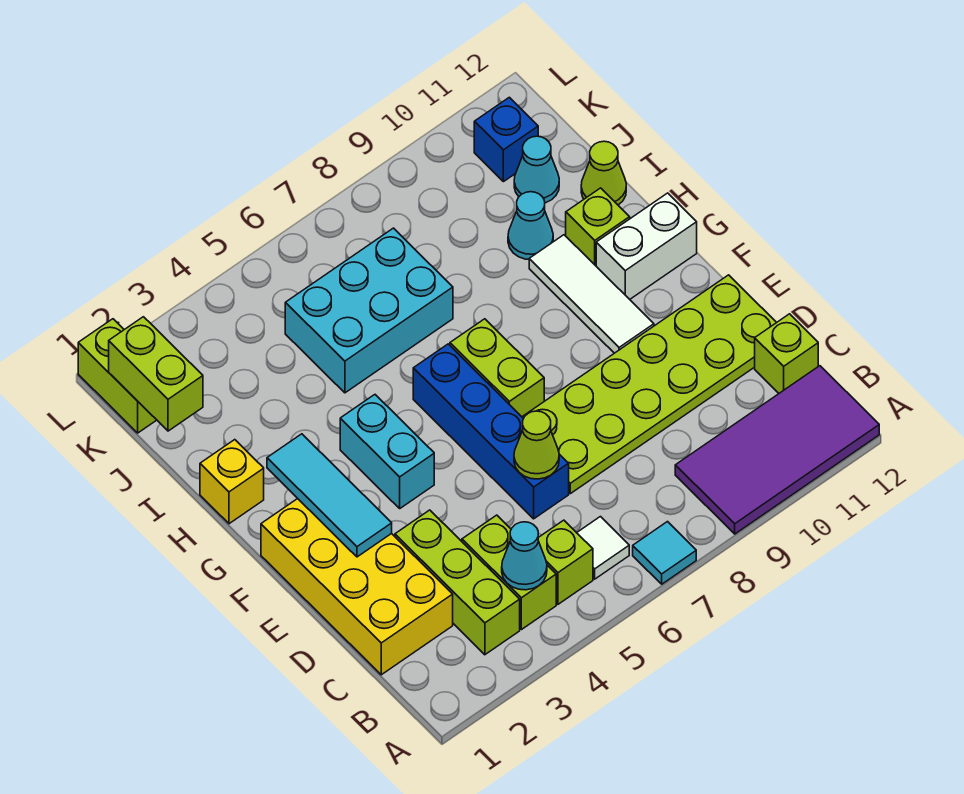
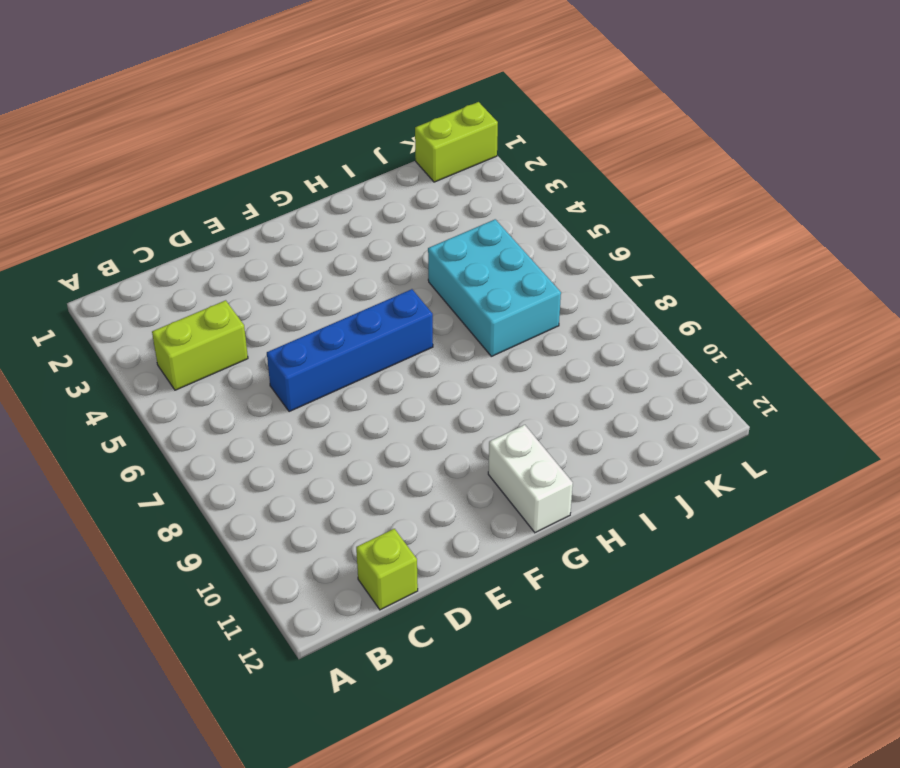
none -> cyan 1x1 tile [633,522,696,584]
none -> purple 2x4 tile [675,366,879,534]
none -> lime 1x3 brick [395,510,520,655]

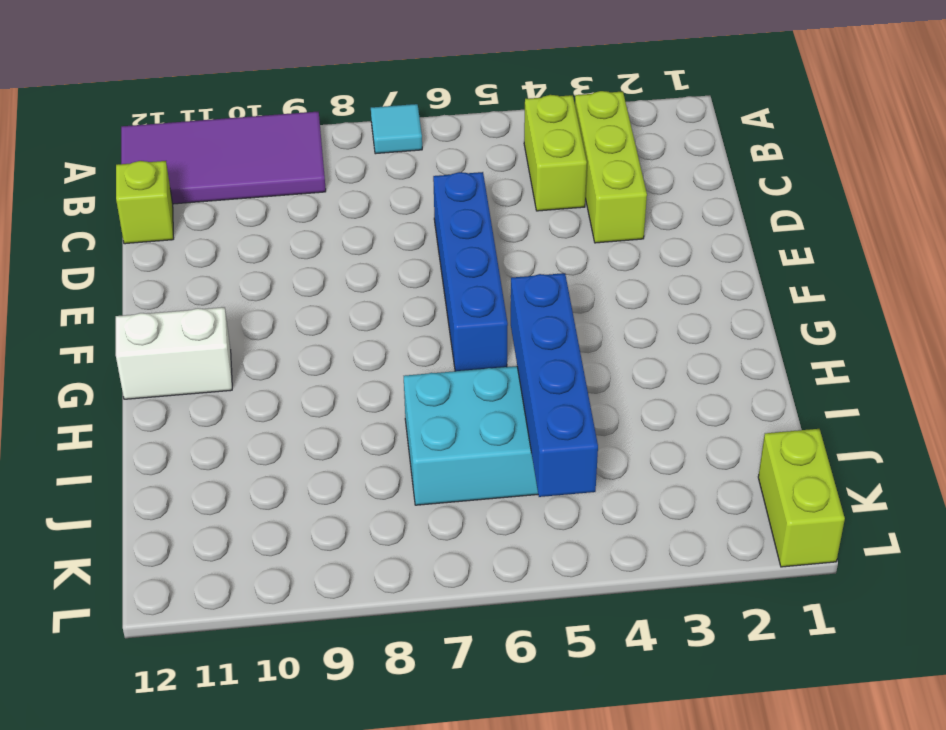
blue 1x4 brick [511,273,598,497] -> none
none -> lime 1x1 brick [538,520,593,604]
none -> white 1x1 tile [577,517,629,579]
none -> yellow 2x4 brick [261,499,453,675]

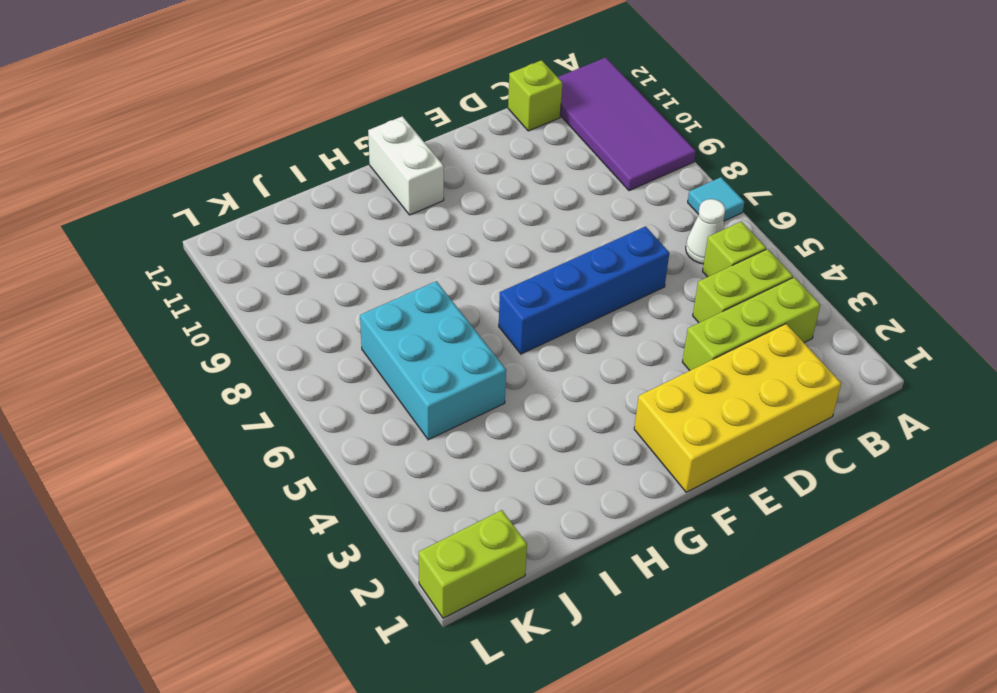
white 1x1 cone [686,199,725,264] -> white 1x1 tile [577,517,629,579]
none -> lime 2x6 plate [522,275,777,494]
none -> cyan 1x2 brick [340,395,434,508]
none -> lime 1x2 brick [450,319,544,417]

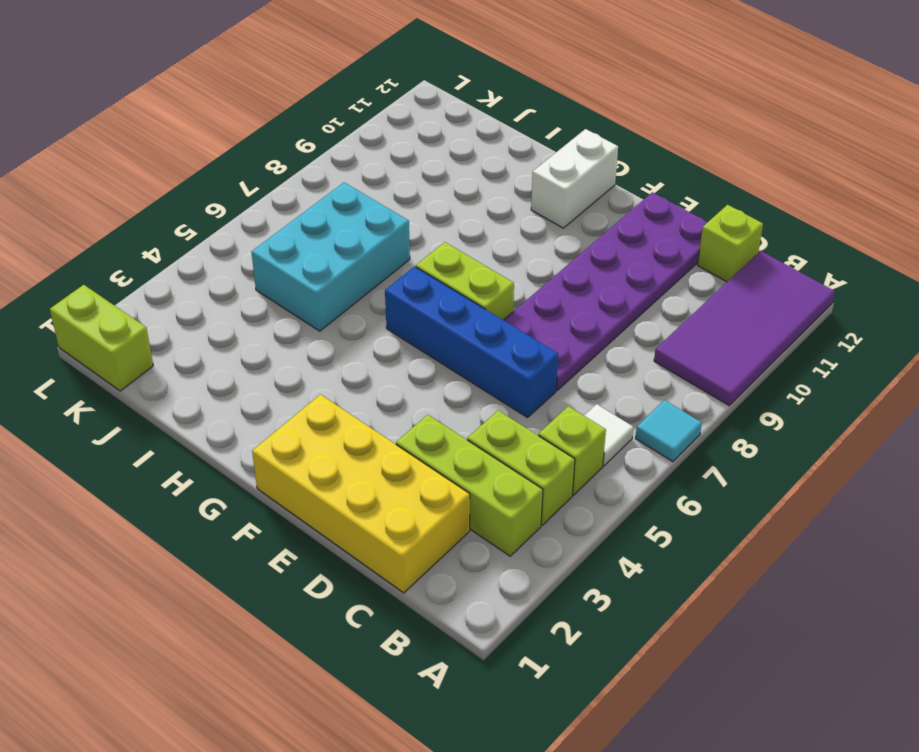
purple 2x6 plate [504,192,708,390] -> lime 2x6 plate [522,275,777,494]
none -> cyan 1x2 brick [340,395,434,508]
none -> white 1x3 tile [529,235,654,353]
none -> yellow 1x1 brick [200,440,264,524]

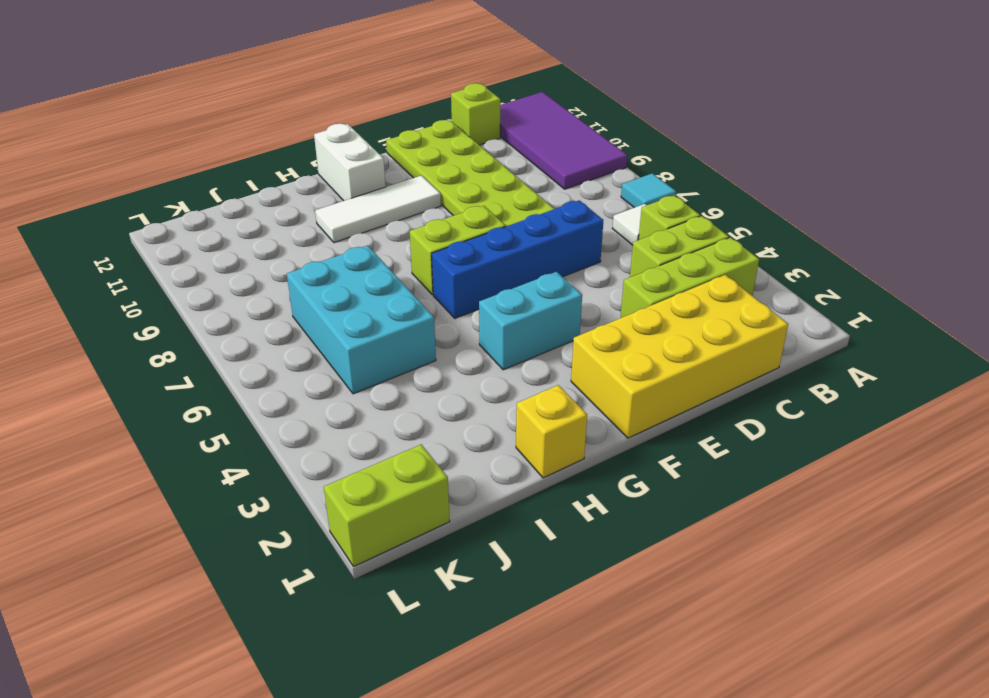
none -> lime 1x1 brick [566,188,630,266]
none -> cyan 1x1 cone [508,192,553,259]
none -> lime 1x1 cone [581,141,626,205]

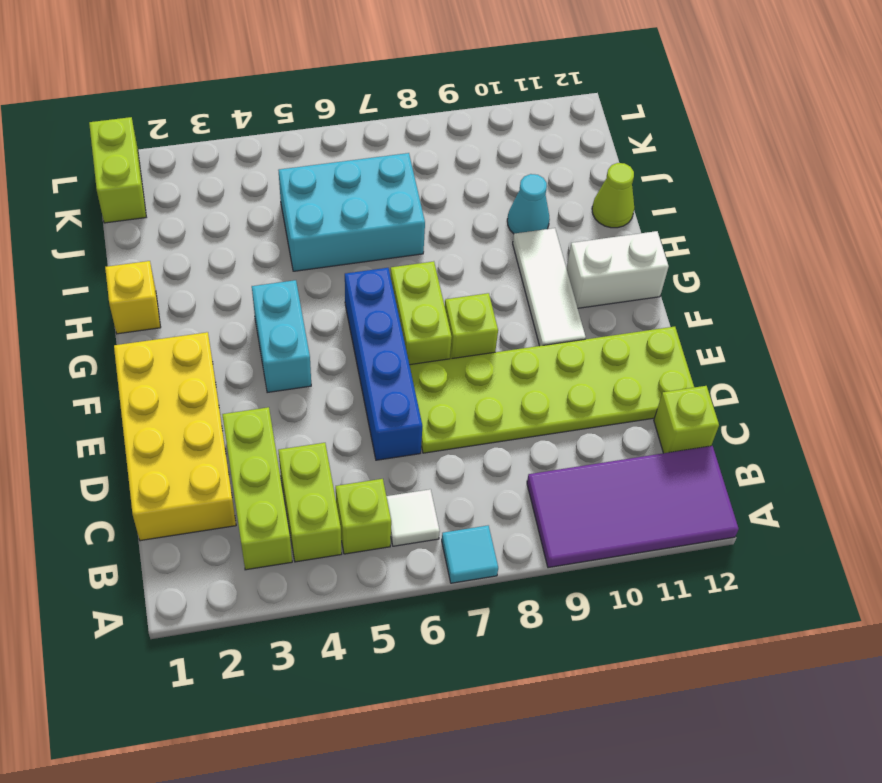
lime 1x1 brick [445,293,498,359] -> lime 1x1 brick moved to [566,188,630,266]
none -> cyan 1x1 cone [514,136,559,203]
none -> blue 1x1 brick [474,97,538,182]
none -> cyan 1x1 cone [502,522,547,590]

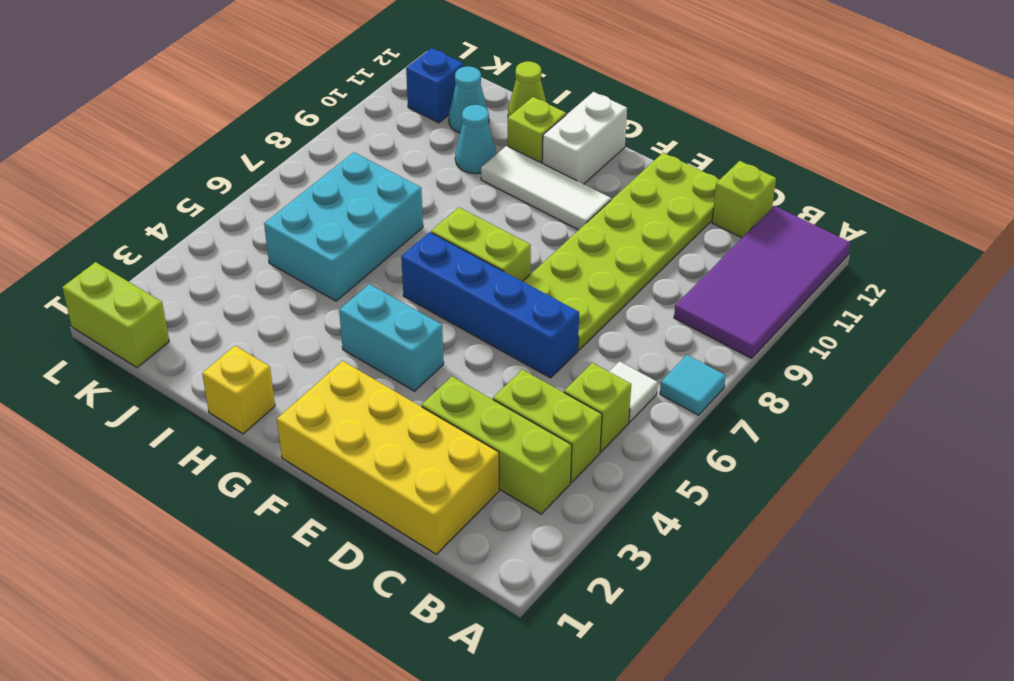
none -> cyan 1x1 cone [502,522,547,590]
none -> lime 1x1 cone [514,411,559,479]
none -> cyan 1x3 tile [267,434,392,557]

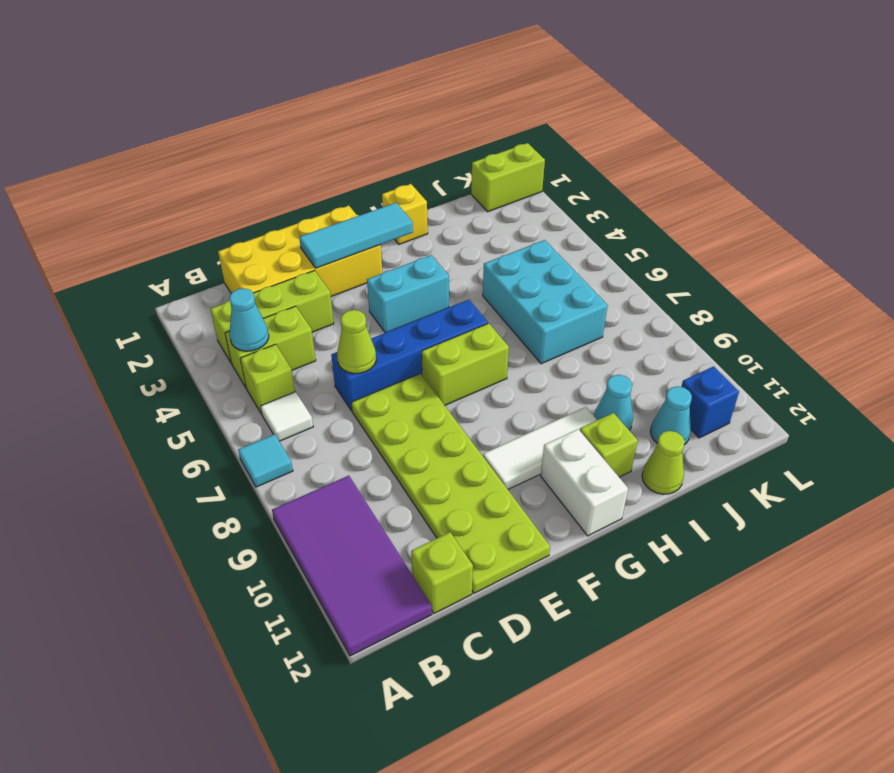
none -> lime 1x2 brick [109,317,203,431]

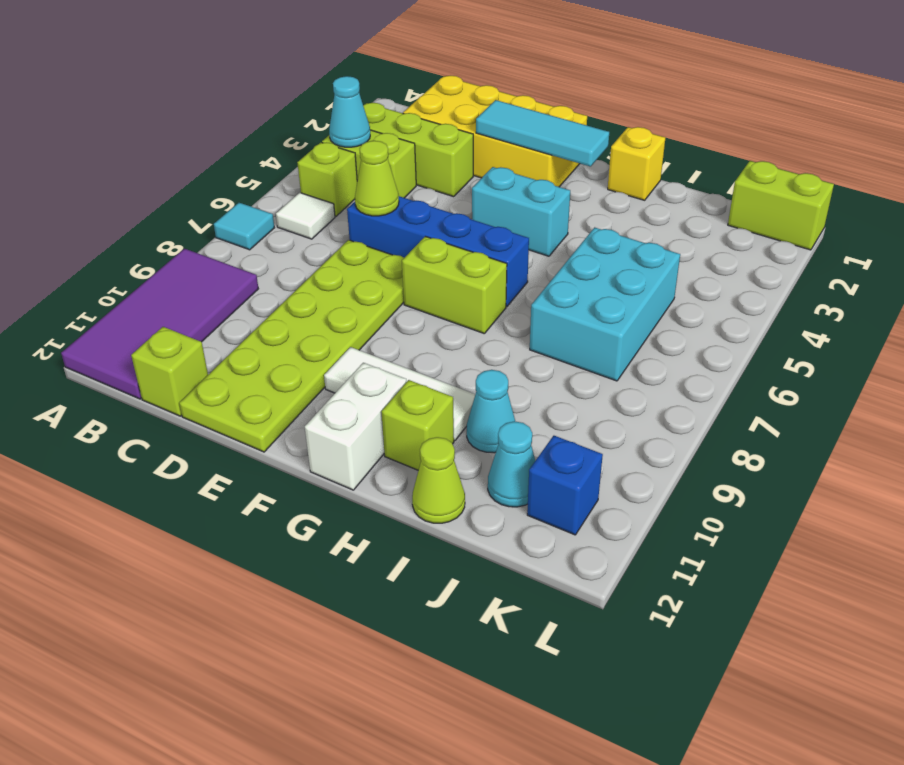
none -> lime 1x2 brick [109,317,203,431]

